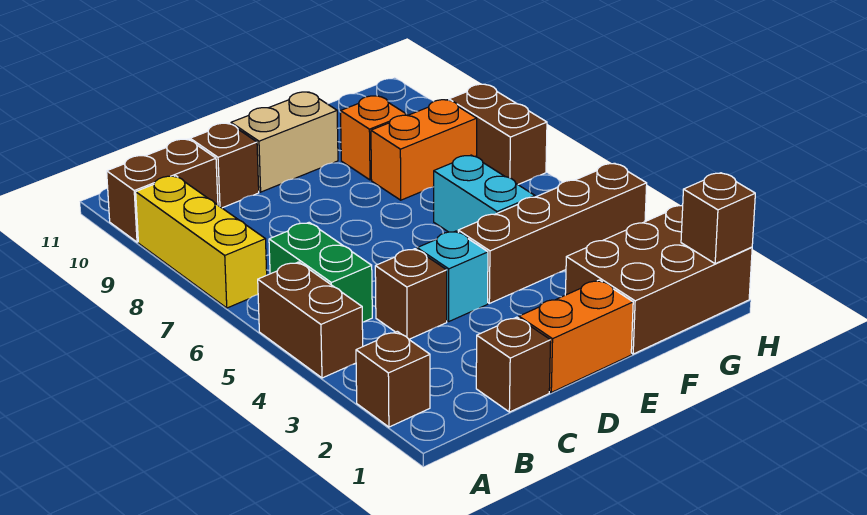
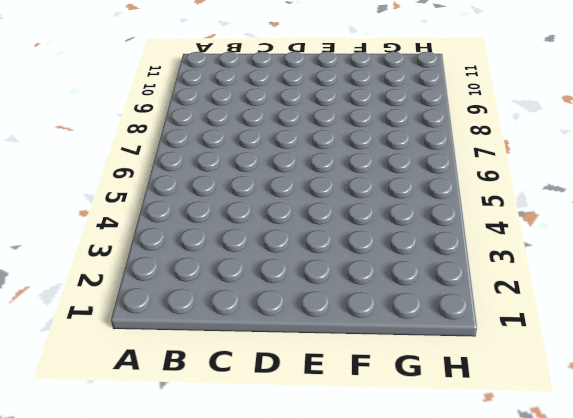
none -> brown 1x1 brick [356,331,430,427]
none -> brown 1x2 brick [258,262,363,378]
none -> yellow 1x3 brick [136,176,267,308]

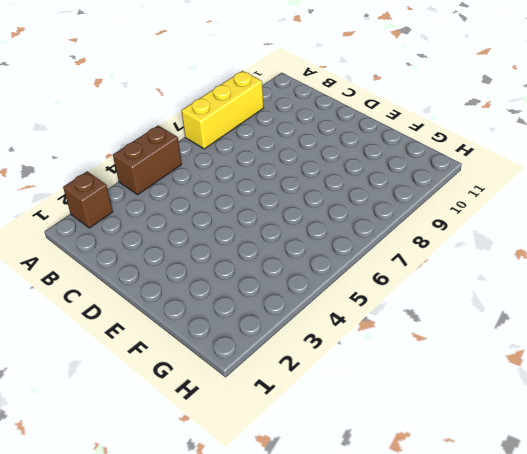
none -> brown 1x2 brick [107,139,218,242]
none -> green 1x2 brick [269,223,372,322]
none -> brown 1x1 brick [476,317,551,412]

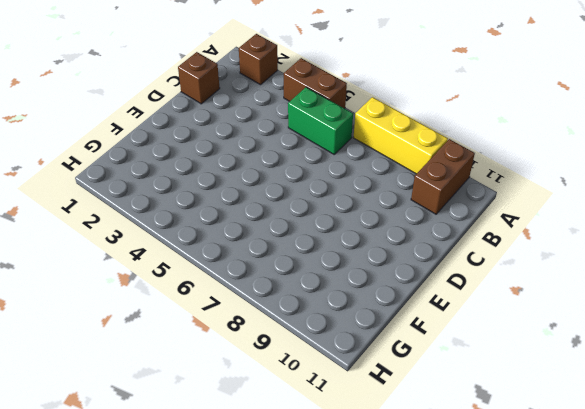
none -> brown 1x1 brick [375,249,447,339]
none -> brown 1x1 brick [190,123,259,208]
none -> orange 1x2 brick [519,280,633,392]

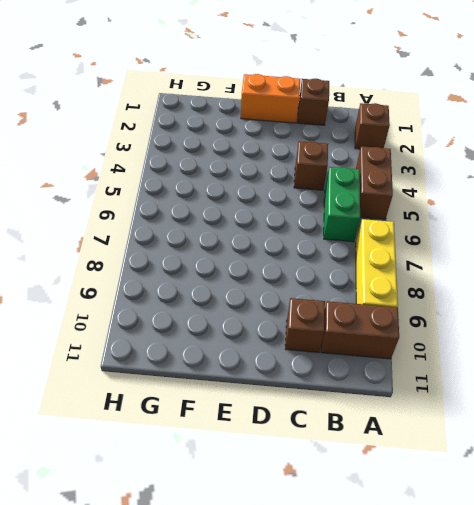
none -> cyan 1x1 brick [417,231,488,321]
none -> tan 1x2 brick [231,92,338,192]
none -> brown 1x4 brick [458,163,647,303]

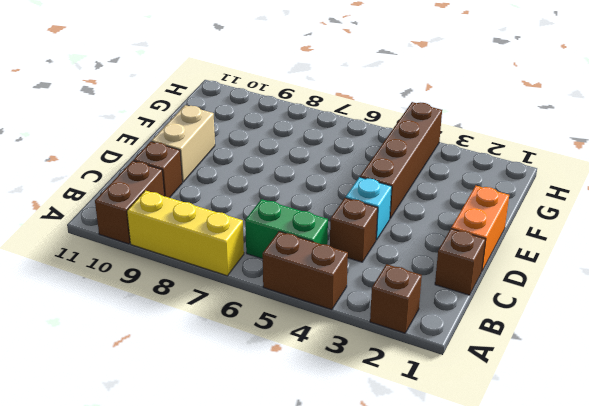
none -> brown 2x3 brick [565,205,752,354]
none -> cyan 1x2 brick [434,155,535,232]
none -> orange 1x2 brick [371,100,477,200]

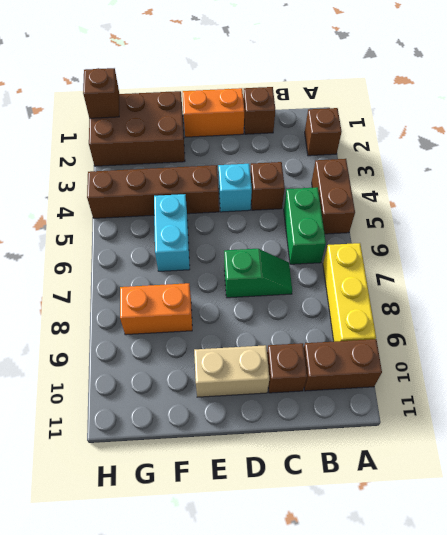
green 1x2 slope [224,249,292,298] -> none
none -> orange 1x1 brick [341,96,407,180]
none -> brown 1x2 brick [449,84,547,184]

